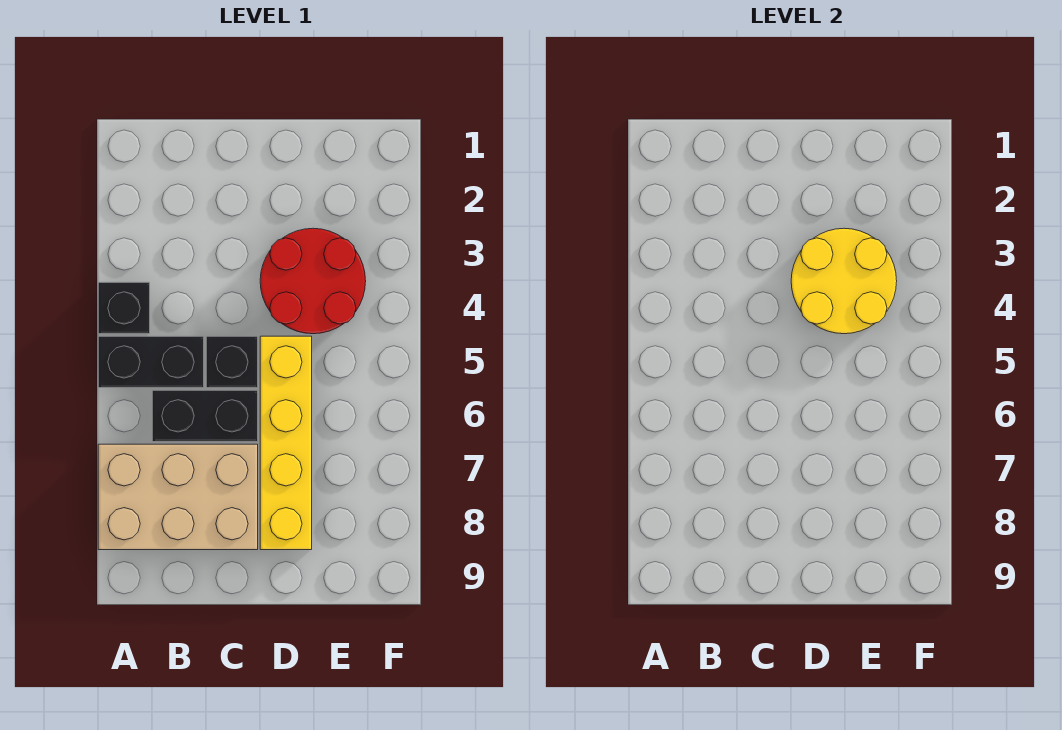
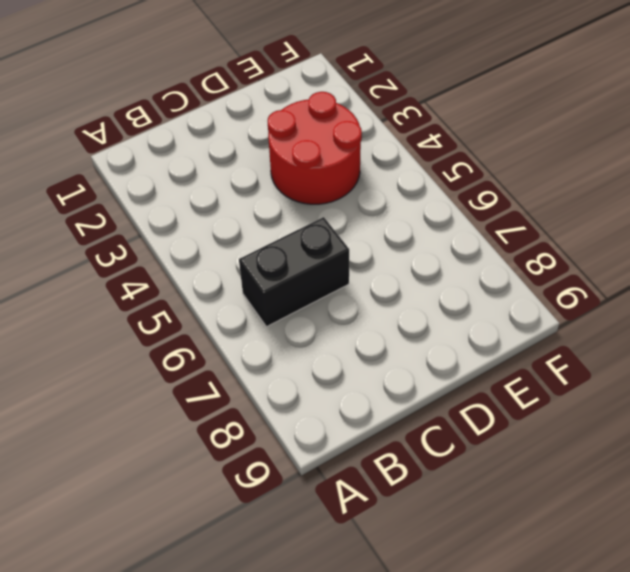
none -> black 1x1 brick [98,282,150,334]
none -> black 1x2 brick [98,336,204,388]

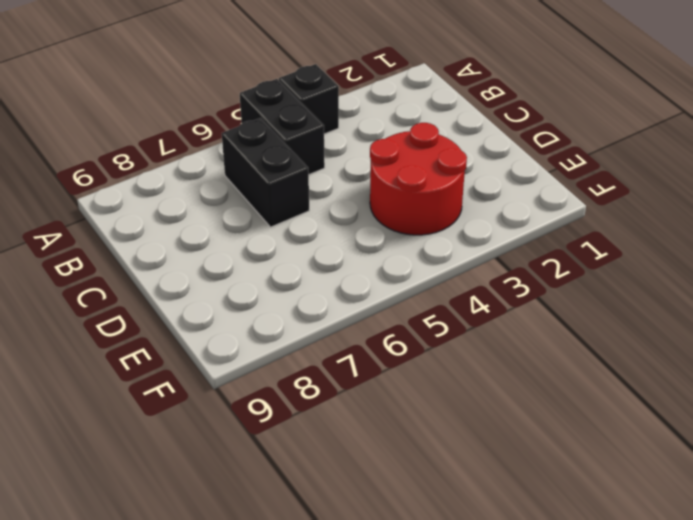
none -> tan 2x3 brick [98,444,258,550]
none -> black 1x1 brick [206,336,258,388]

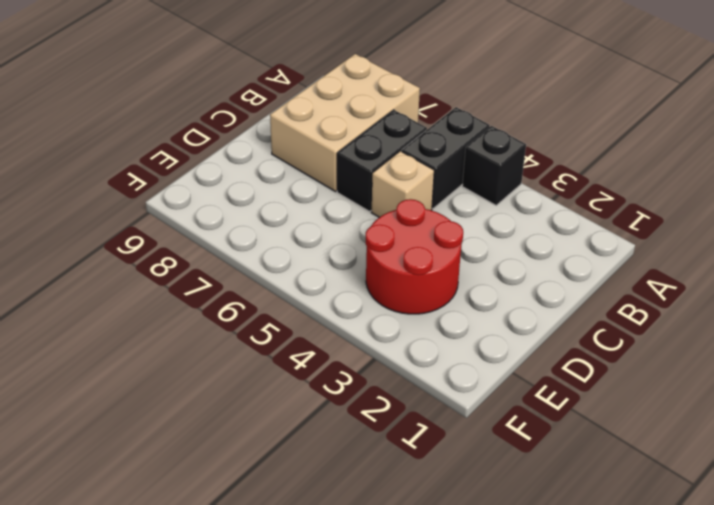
tan 1x1 brick [371,151,434,217] -> black 1x1 brick [206,336,258,388]
none -> yellow 1x4 brick [260,336,312,550]
none -> yellow 2x2 round brick [791,228,897,334]

